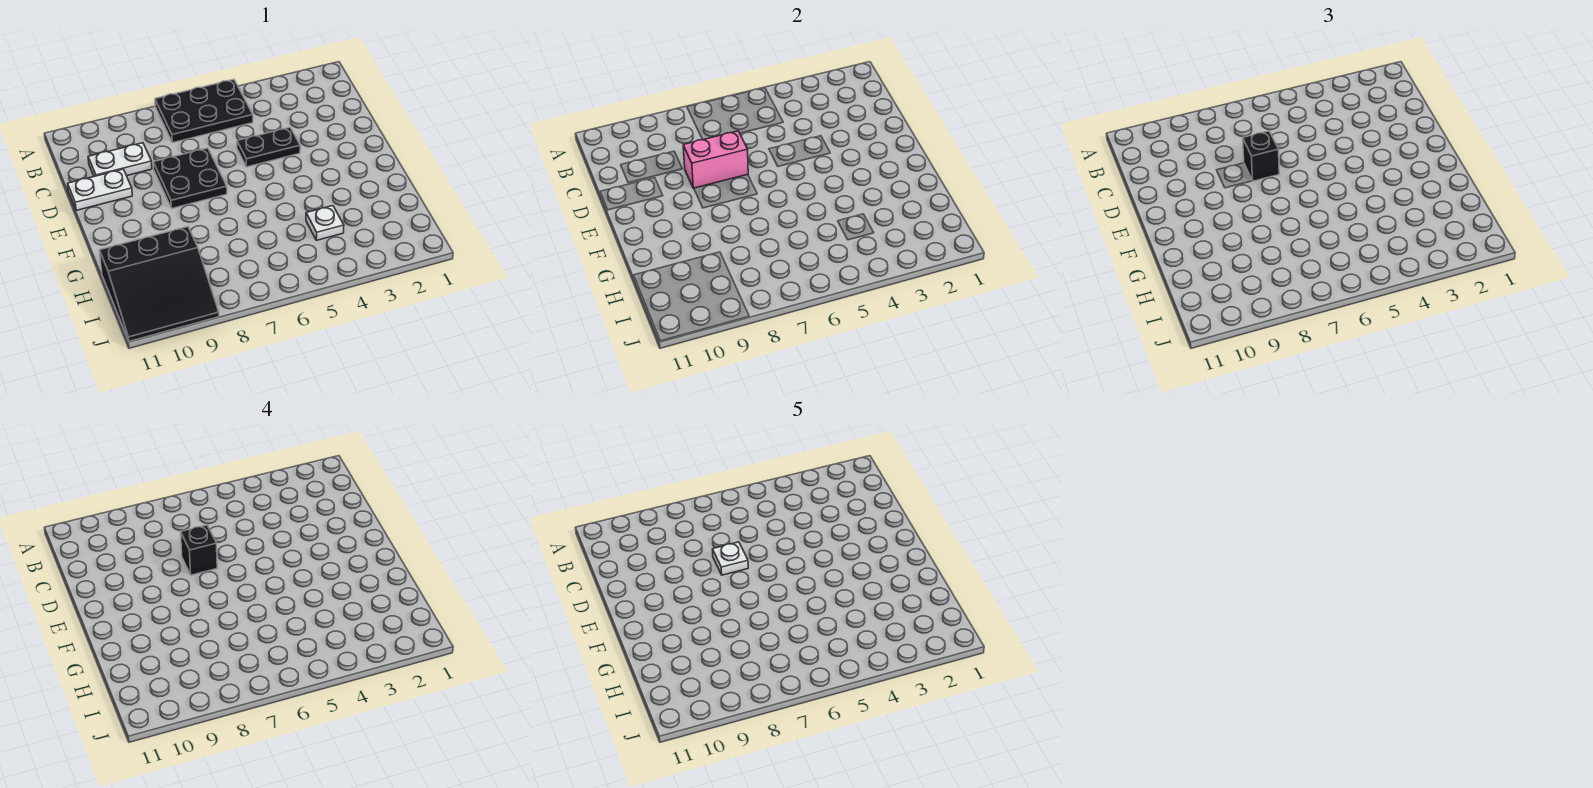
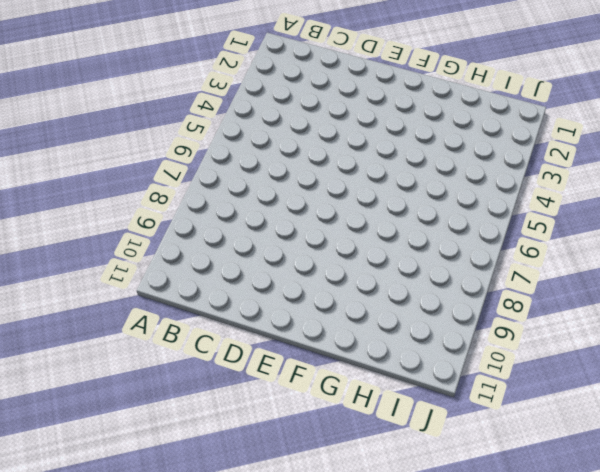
none -> black 2x3 plate [155,80,253,143]
none -> white 1x2 plate [88,143,152,176]

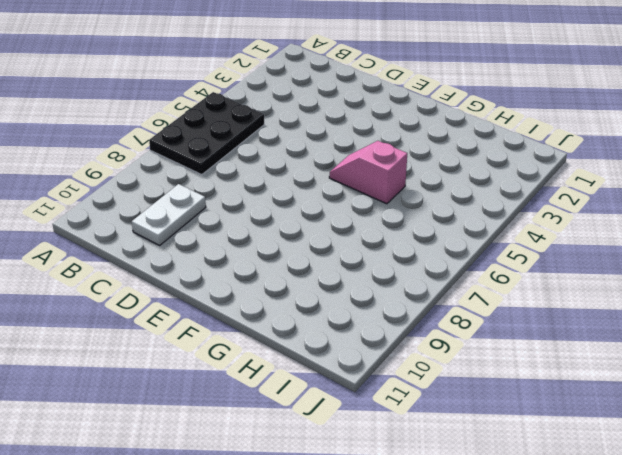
pink 1x2 slope [329,141,407,204] -> none
none -> black 1x2 plate [237,127,300,167]
none -> black 2x2 plate [153,148,227,208]

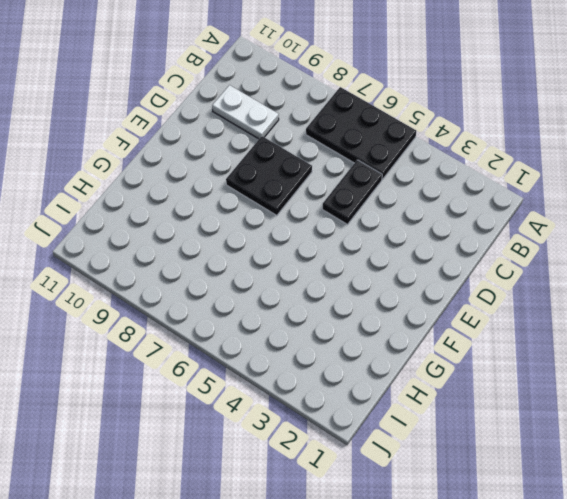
black 1x2 plate [322,160,382,224] -> black 1x2 plate turned to [237,127,300,167]
none -> white 1x2 plate [68,169,132,210]
none -> white 1x1 plate [306,206,344,240]

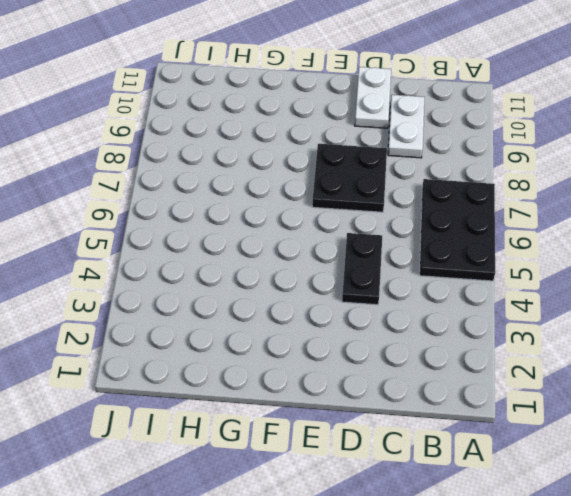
none -> white 1x1 plate [306,206,344,240]
none -> black 3x3 slope [100,227,219,341]

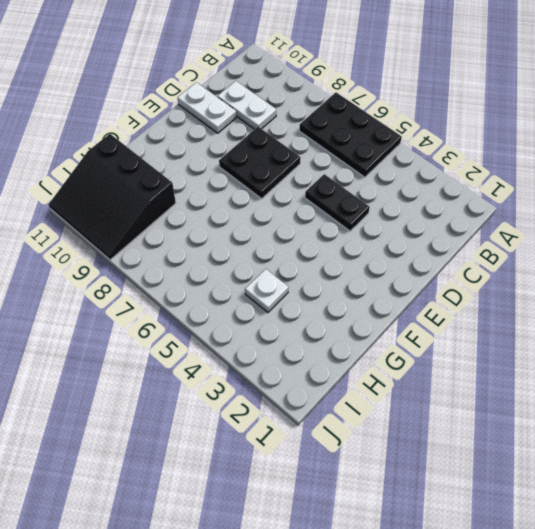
none -> pink 1x2 brick [683,131,748,188]
none -> black 1x1 brick [1243,131,1279,181]

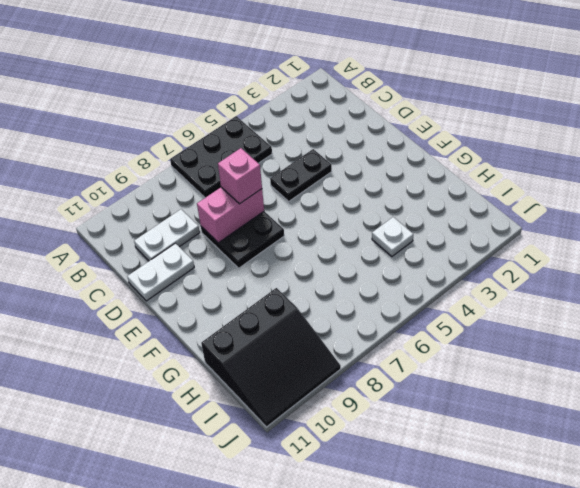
pink 1x1 brick [218,148,262,204] -> black 1x1 brick [1243,131,1279,181]
none -> black 1x1 brick [181,525,217,575]
none -> white 1x1 plate [712,542,748,575]

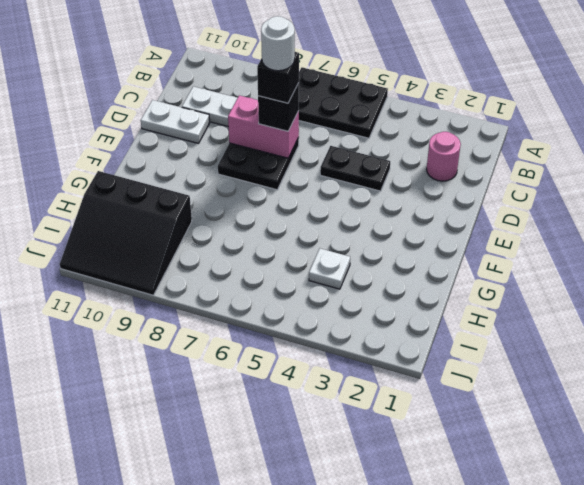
pink 1x1 round brick [426,132,461,181] -> none
white 1x1 round brick [261,16,295,71] -> white 1x1 plate [712,542,748,575]

